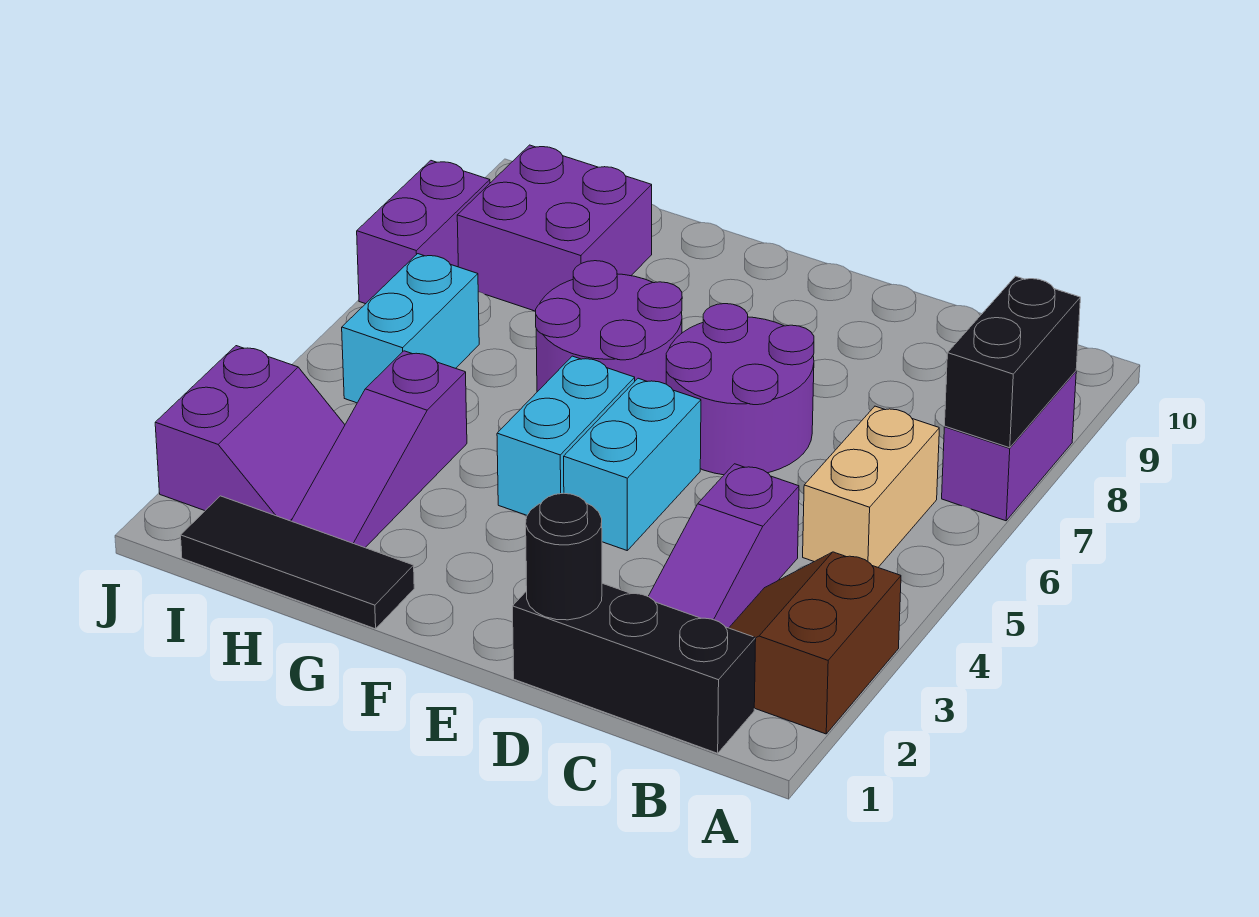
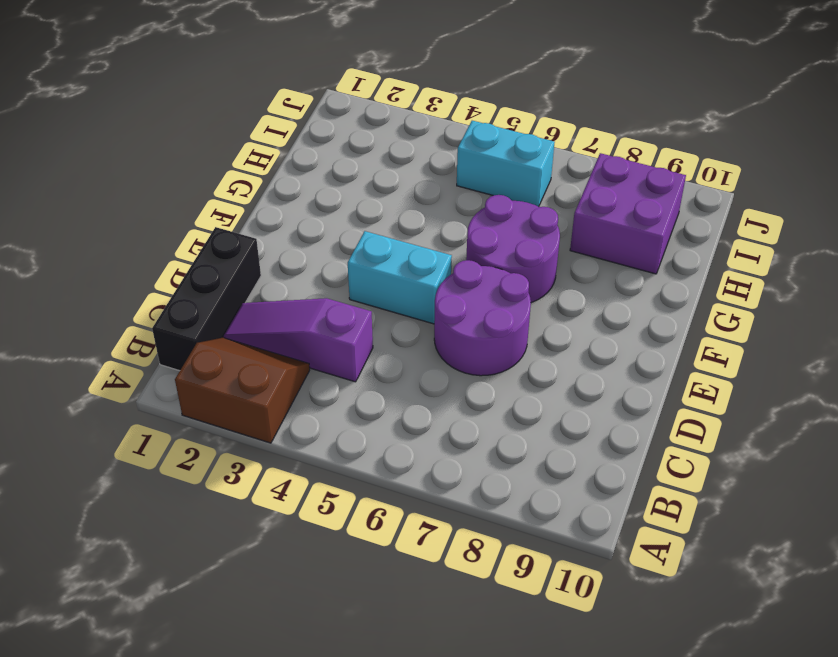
none -> purple 1x2 brick [942,371,1076,521]
none -> tan 1x2 brick [803,406,939,567]
none -> cyan 1x2 brick [497,356,635,515]

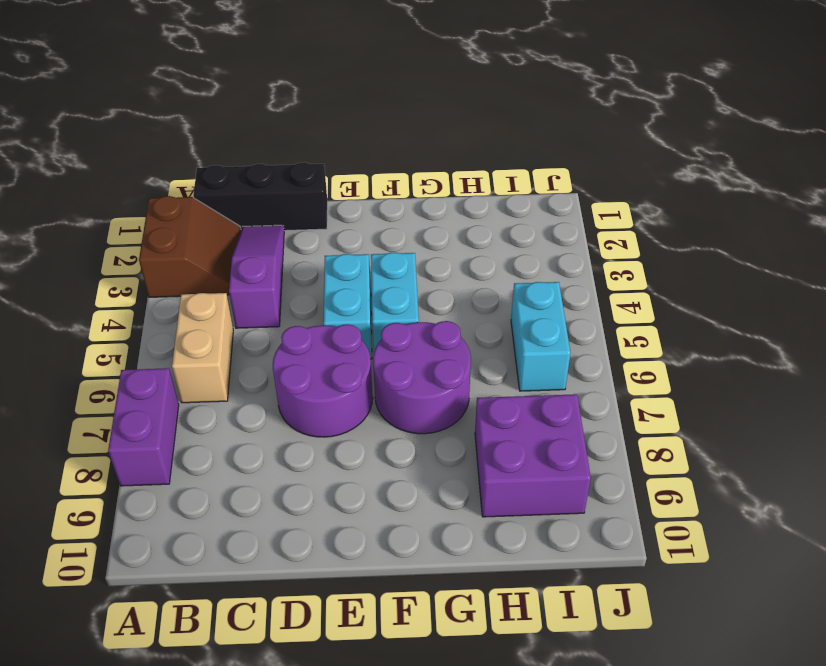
none -> black 1x3 tile [181,496,414,629]
none -> purple 1x3 slope [291,351,467,548]
none -> purple 2x2 slope [155,346,345,521]

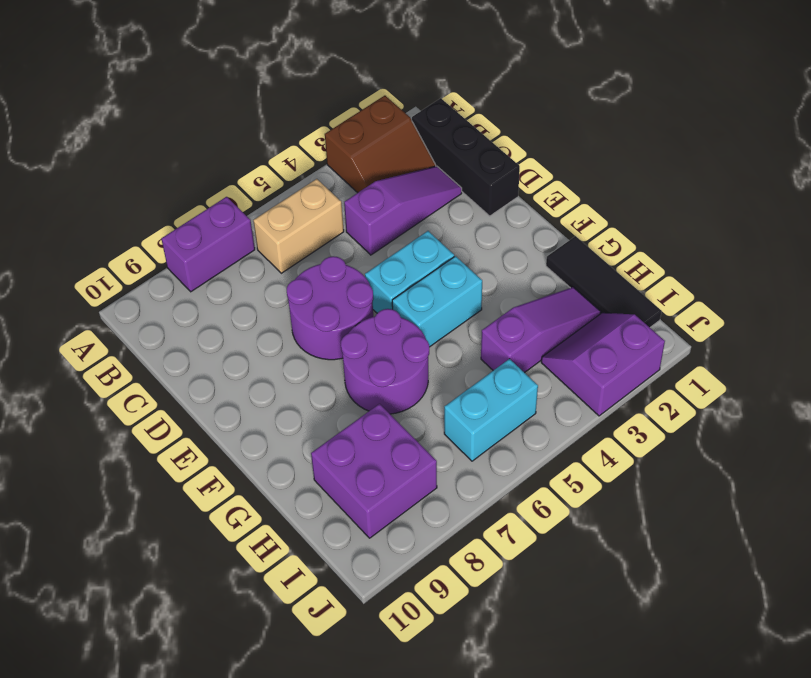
none -> purple 1x2 brick [357,161,490,304]
none -> black 1x2 brick [945,276,1080,448]
none -> black 1x1 round brick [526,493,602,620]

